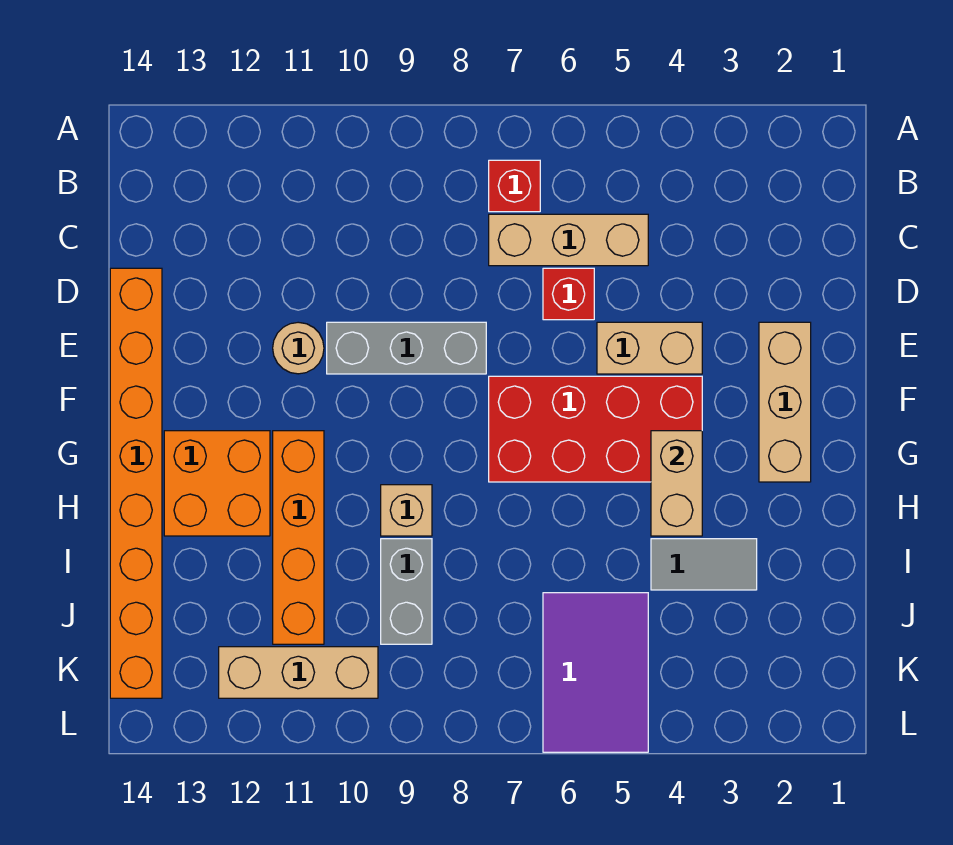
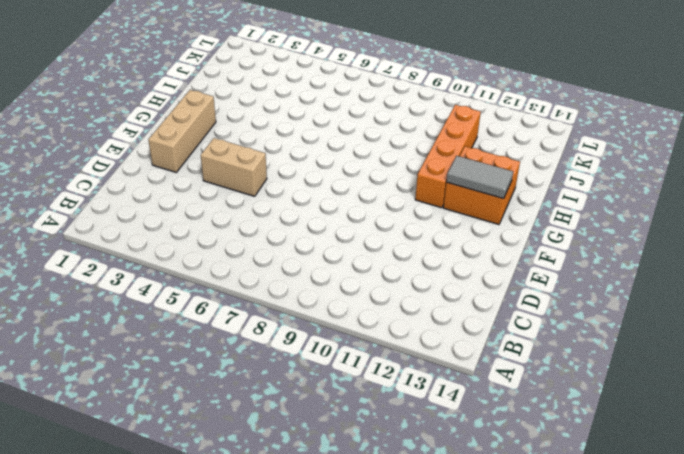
grey 1x2 tile [446,156,513,199] -> grey 1x2 tile moved to [651,539,757,590]
none -> red 1x1 brick [489,160,540,212]
none -> tan 1x3 brick [489,214,648,266]
none -> red 1x1 brick [543,268,594,320]

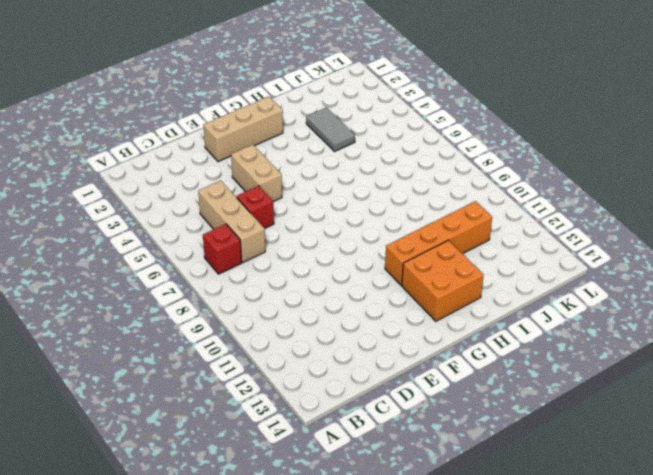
none -> orange 1x8 brick [110,268,162,698]
none -> grey 1x3 brick [327,322,486,374]
none -> tan 1x1 round brick [273,322,324,374]

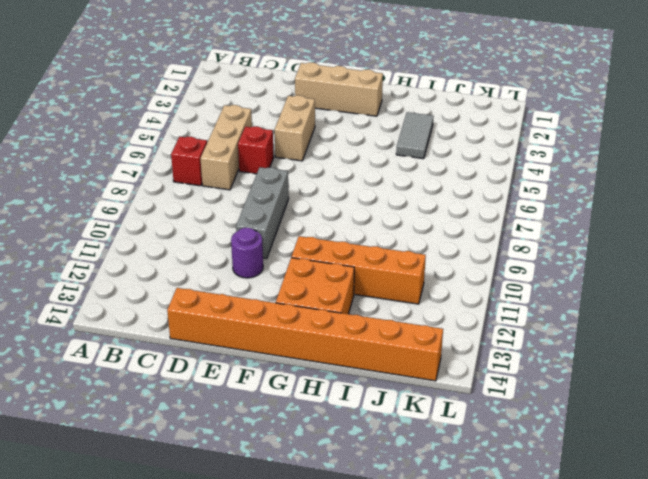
purple 1x1 round brick [231,228,263,278] -> tan 1x1 round brick [273,322,324,374]
none -> red 2x4 brick [489,376,702,482]
none -> tan 1x1 brick [381,485,432,536]
none -> grey 1x2 brick [381,539,432,644]

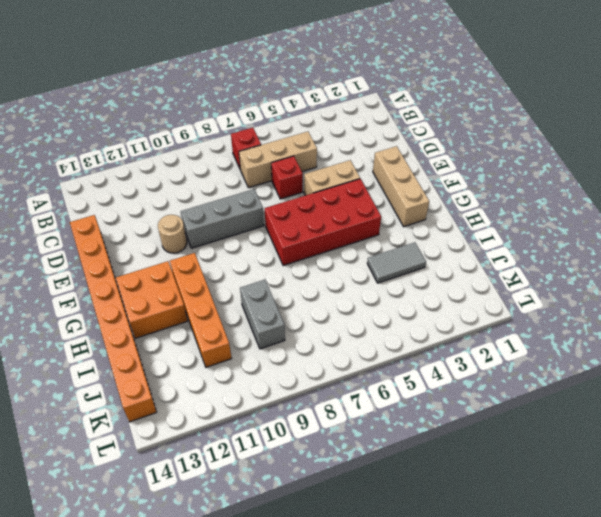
none -> tan 1x1 brick [381,485,432,536]
none -> purple 2x3 tile [543,593,648,752]
none -> tan 1x3 brick [219,647,378,698]

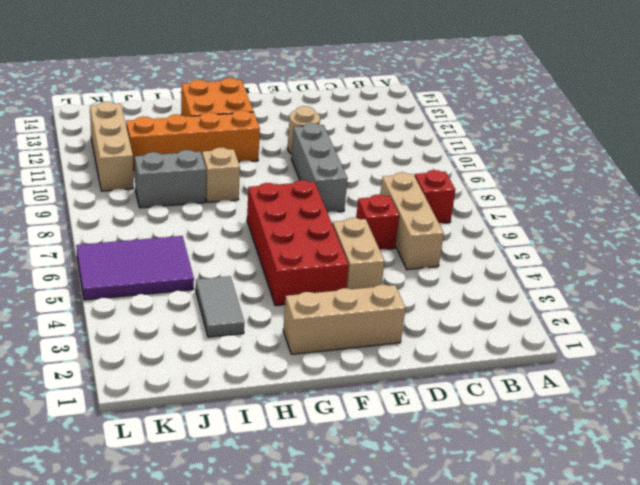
none -> orange 1x8 brick [110,268,162,698]
none -> tan 1x2 brick [651,431,702,536]

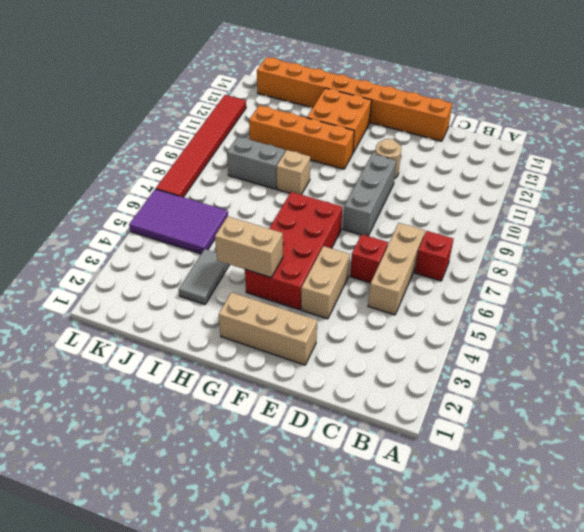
red 1x6 tile [156,95,246,197] -> none
none -> tan 1x3 brick [219,647,378,698]

